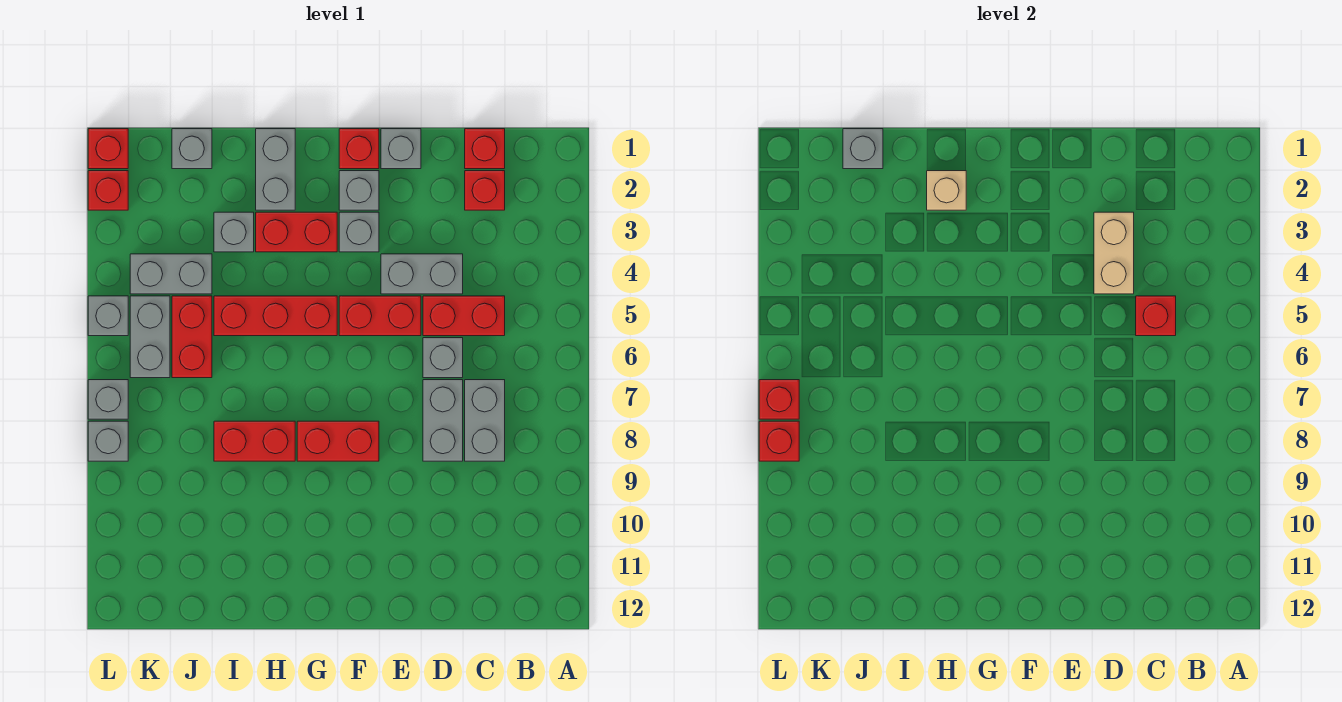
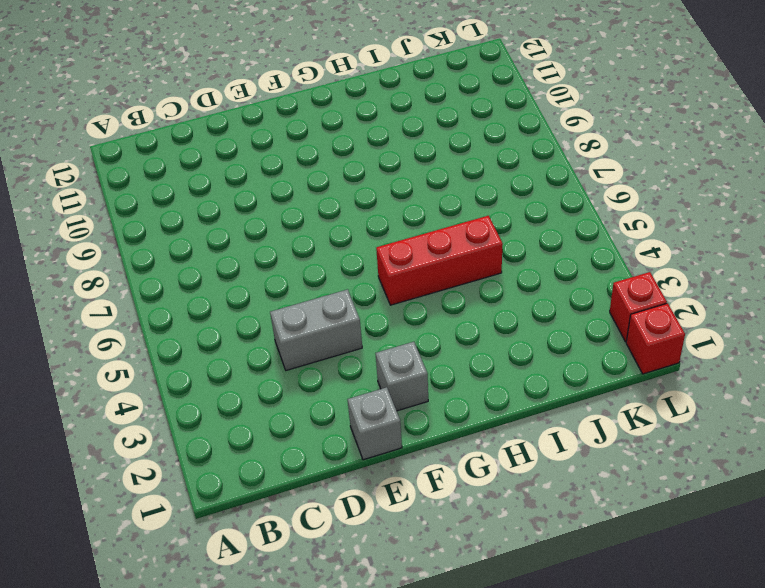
none -> red 1x1 brick [465,129,505,169]
none -> red 1x1 brick [465,171,505,210]
none -> red 1x2 brick [423,296,505,336]
none -> grey 1x2 brick [465,380,505,461]

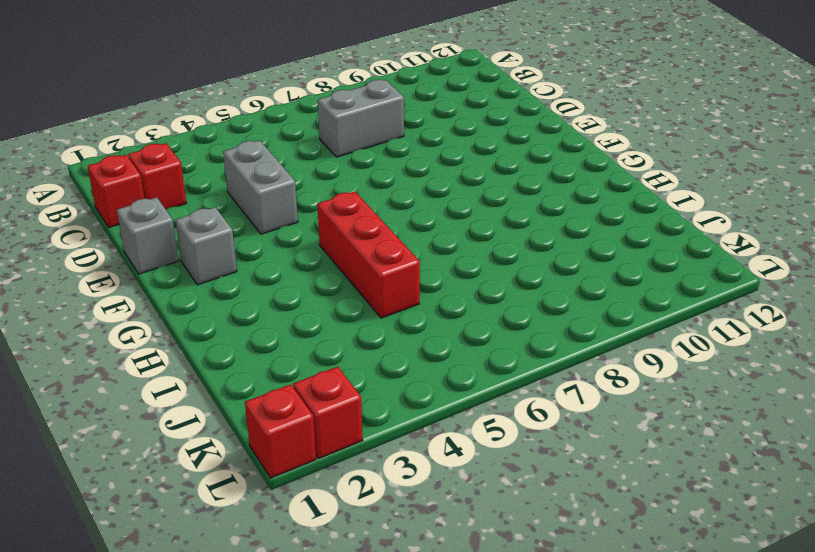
none -> red 1x2 brick [423,296,505,336]
none -> grey 1x1 brick [423,338,463,378]
none -> grey 1x2 brick [423,380,463,461]
none -> red 1x2 brick [339,296,421,336]

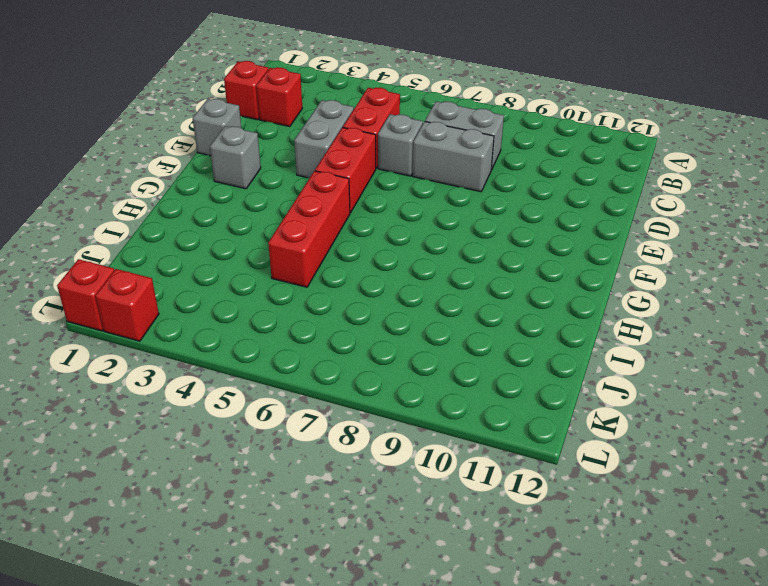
none -> red 1x1 brick [339,129,379,169]
none -> grey 1x1 brick [339,212,379,252]
none -> red 1x2 brick [297,421,379,461]
none -> red 1x2 brick [256,212,337,252]

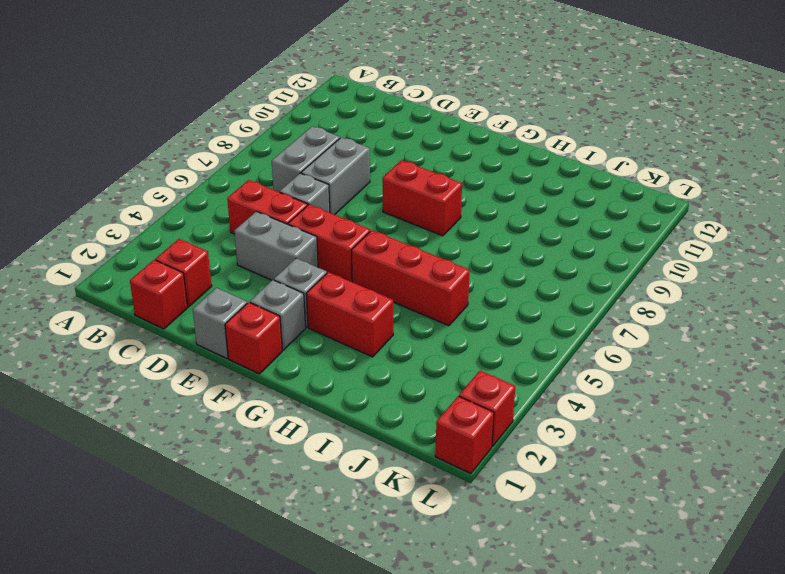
none -> grey 1x2 brick [256,129,295,210]
none -> red 1x2 brick [214,421,295,461]
none -> grey 1x1 brick [214,212,254,252]
none -> grey 1x1 brick [172,129,212,169]

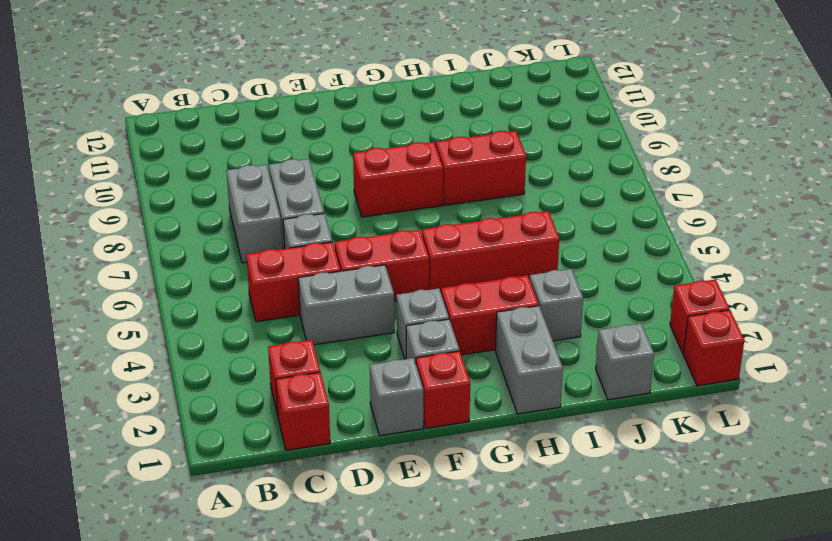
none -> grey 1x2 brick [130,254,212,294]
none -> red 1x2 brick [172,296,212,378]
none -> grey 1x2 brick [130,296,170,378]
none -> grey 1x1 brick [88,296,128,336]

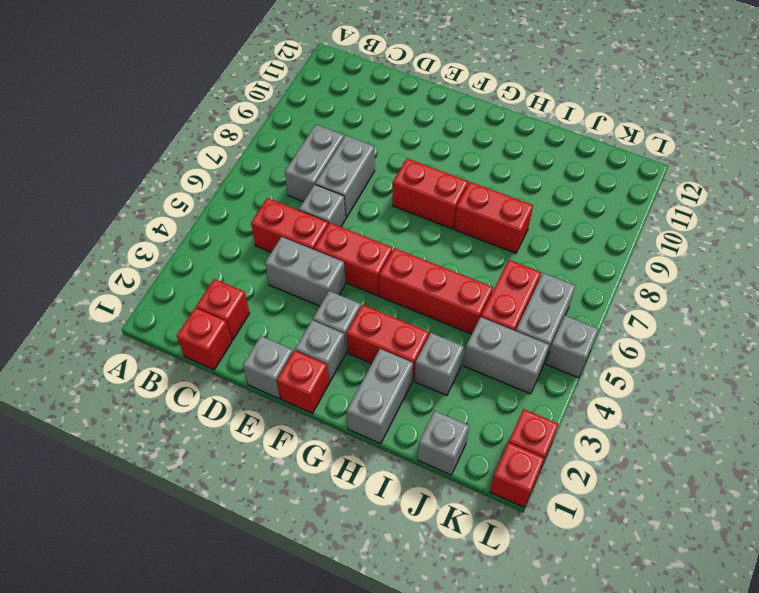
none -> grey 1x1 brick [88,380,128,419]
none -> grey 1x1 brick [88,421,128,461]
none -> red 1x1 brick [1136,296,1176,336]
none -> tan 1x2 brick [1094,212,1134,294]

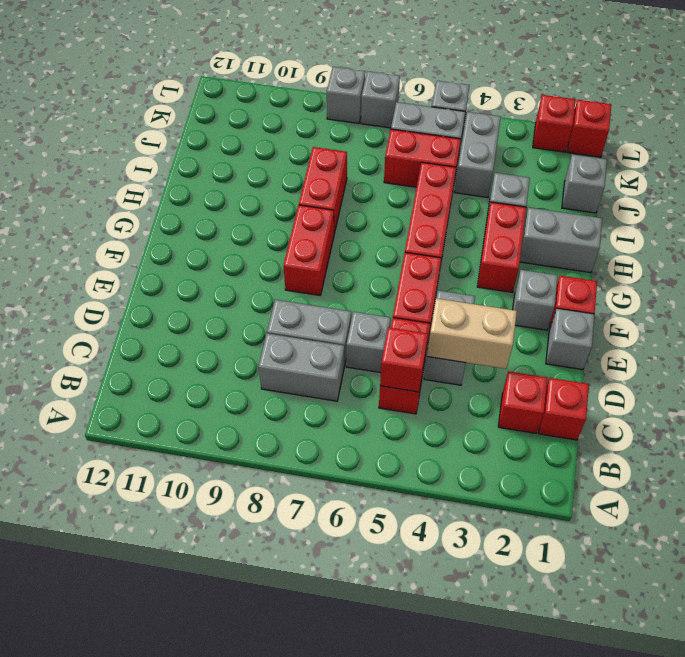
none -> grey 1x1 brick [339,212,379,252]
none -> tan 1x1 brick [927,171,966,210]
none -> grey 1x1 brick [843,129,883,169]
none -> red 1x1 brick [759,380,799,419]

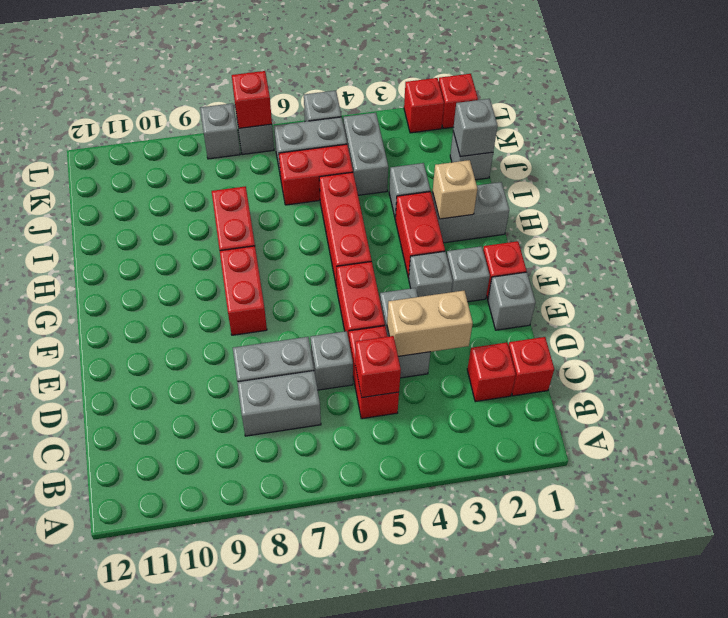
none -> red 1x1 brick [759,421,799,461]

